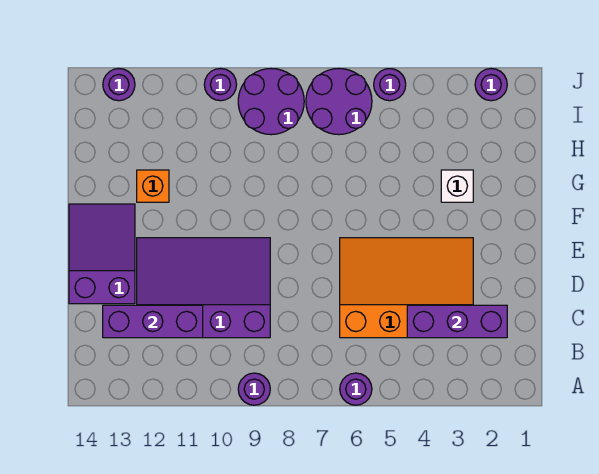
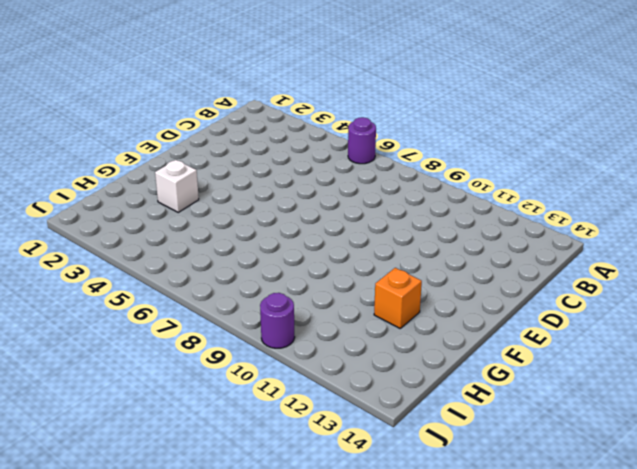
none -> purple 1x1 round brick [238,373,270,405]
none -> orange 3x4 slope [340,238,473,338]
none -> purple 3x4 slope [137,238,270,338]

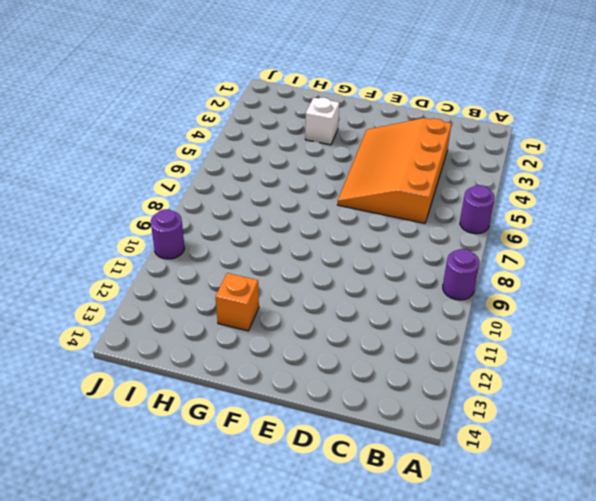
none -> purple 3x4 slope [137,238,270,338]
none -> purple 2x3 slope [69,204,135,304]
none -> purple 2x2 round brick [306,69,372,135]

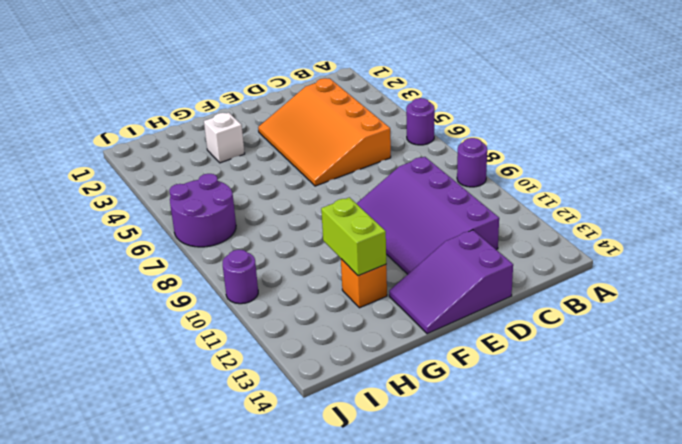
lime 1x2 brick [321,197,386,276] -> none
none -> purple 2x2 round brick [238,69,304,135]
none -> purple 1x1 round brick [475,69,507,101]
none -> purple 1x1 round brick [374,69,406,101]

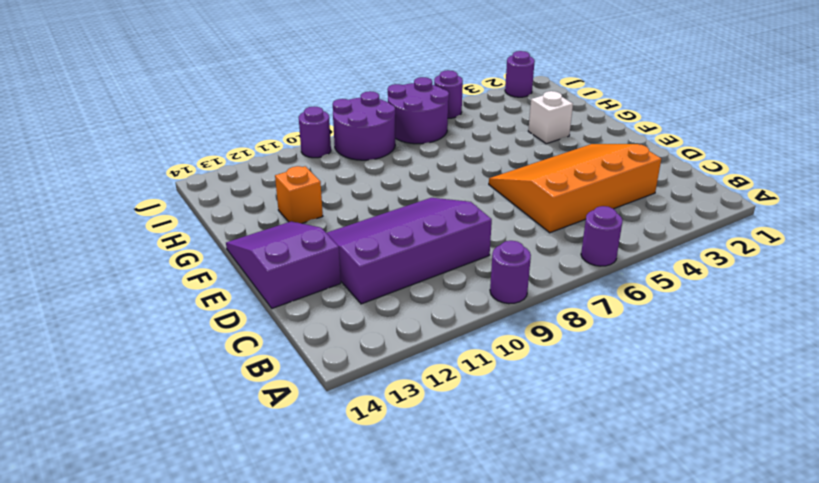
none -> purple 1x1 round brick [103,69,135,101]
none -> purple 1x3 brick [407,305,507,338]
none -> purple 1x3 brick [103,305,203,338]

